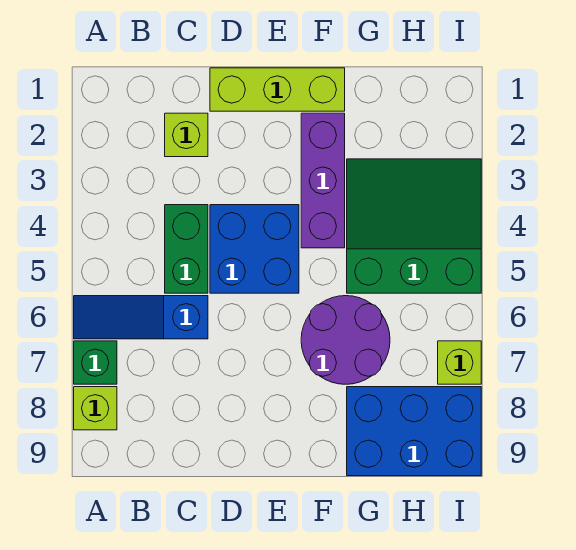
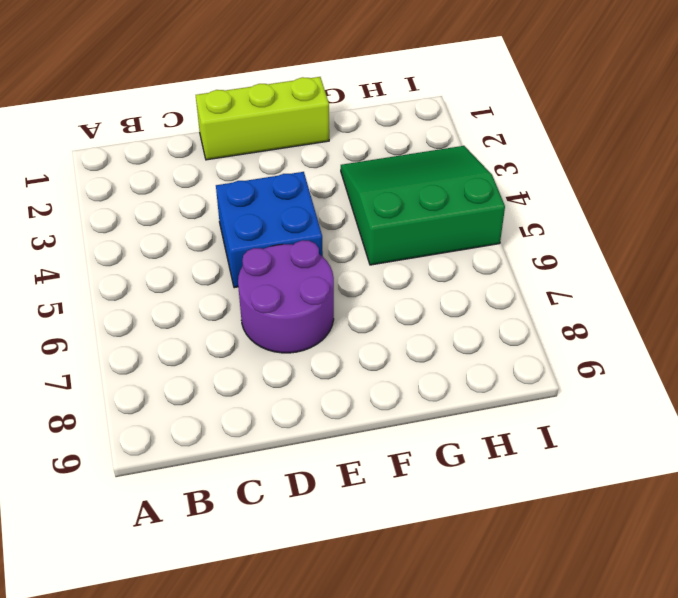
purple 2x2 round brick [238,240,334,353] -> purple 2x2 round brick moved to [301,296,390,384]
none -> blue 1x3 slope [74,296,208,339]
none -> green 1x1 brick [74,341,117,384]
none -> lime 1x1 brick [74,387,117,430]

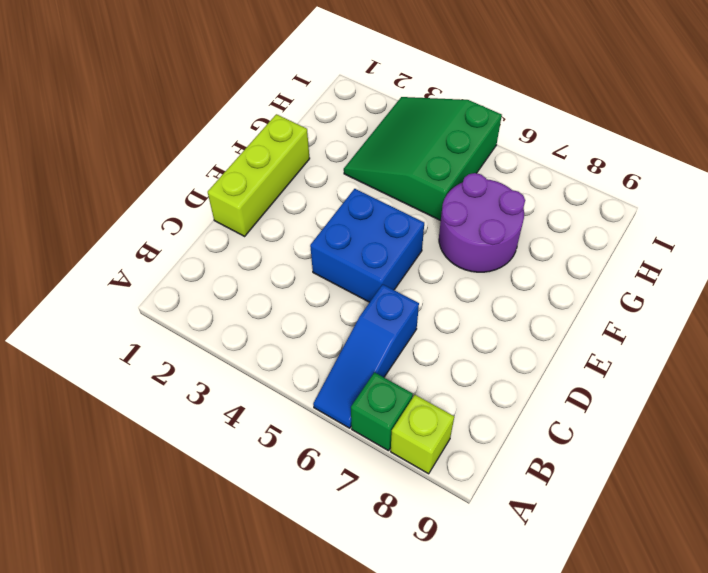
none -> lime 1x1 brick [165,113,208,157]
none -> green 1x2 brick [165,205,208,293]
none -> purple 1x3 brick [301,113,345,248]

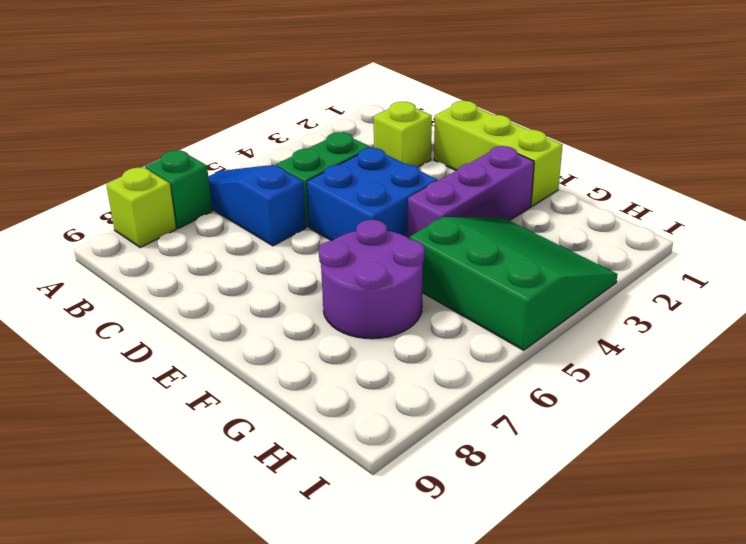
none -> blue 2x3 brick [347,387,481,476]
none -> lime 1x1 brick [438,341,481,384]

